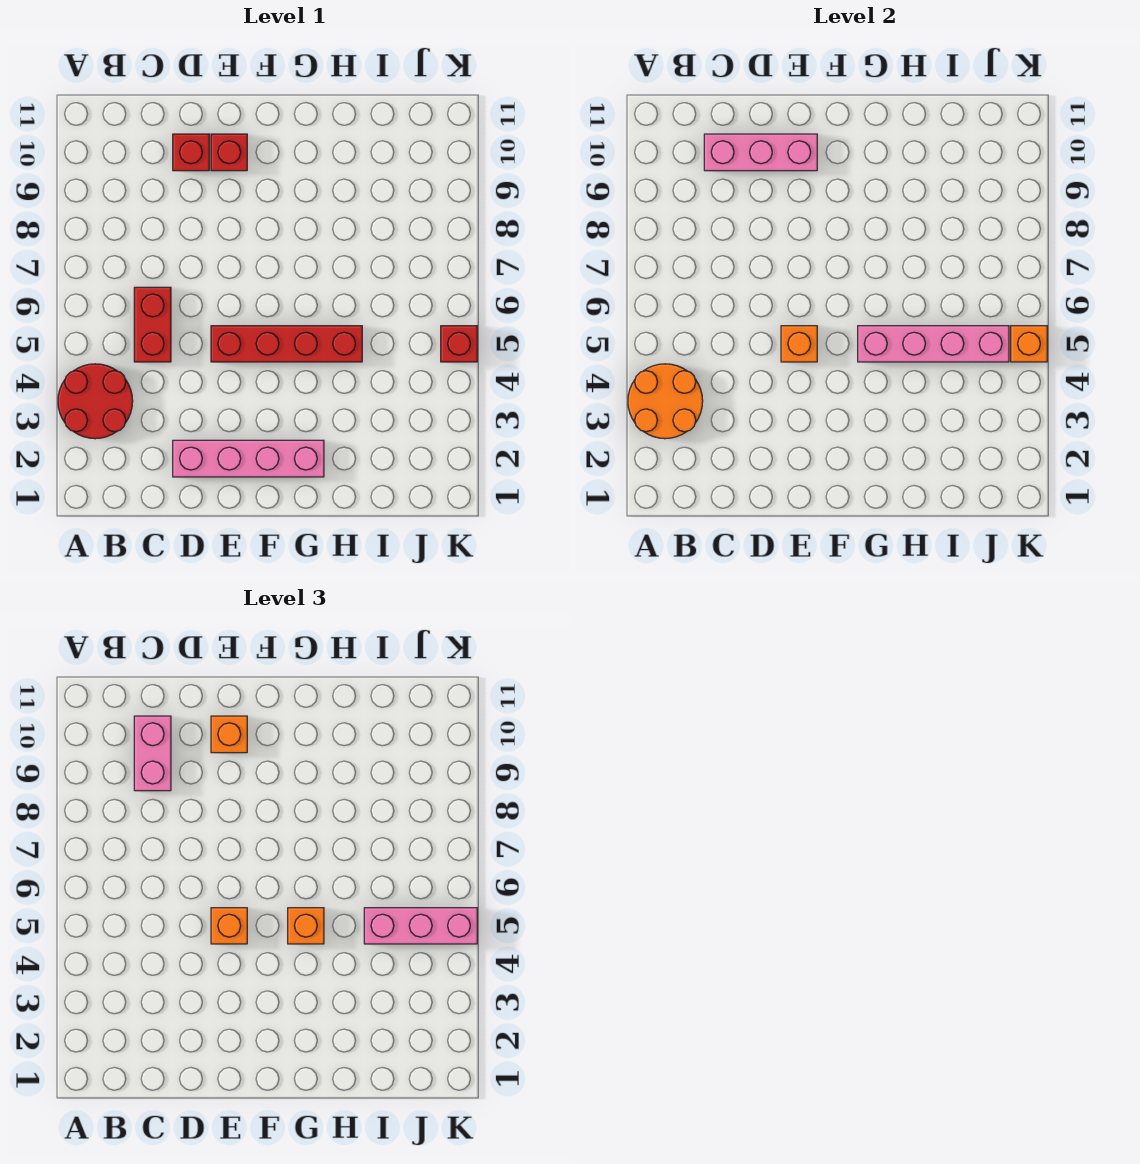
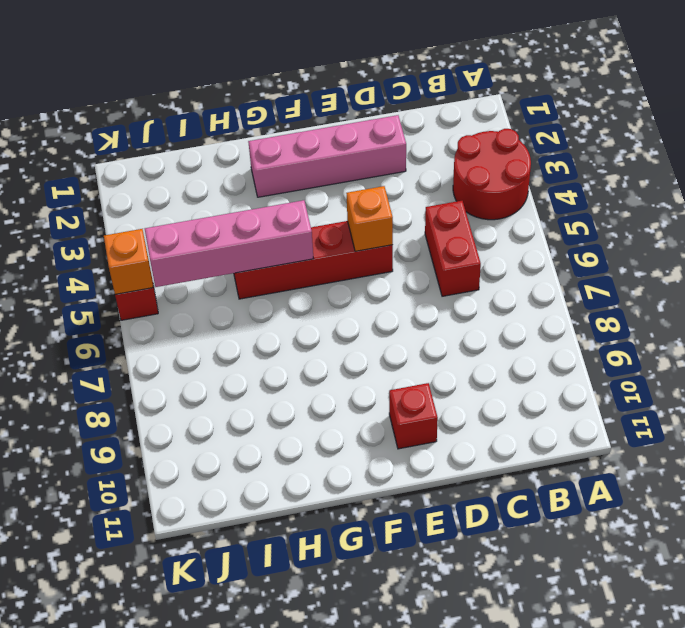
none -> red 1x1 brick [173,134,209,171]
none -> orange 2x2 round brick [628,364,703,439]
none -> pink 1x3 brick [704,134,817,171]

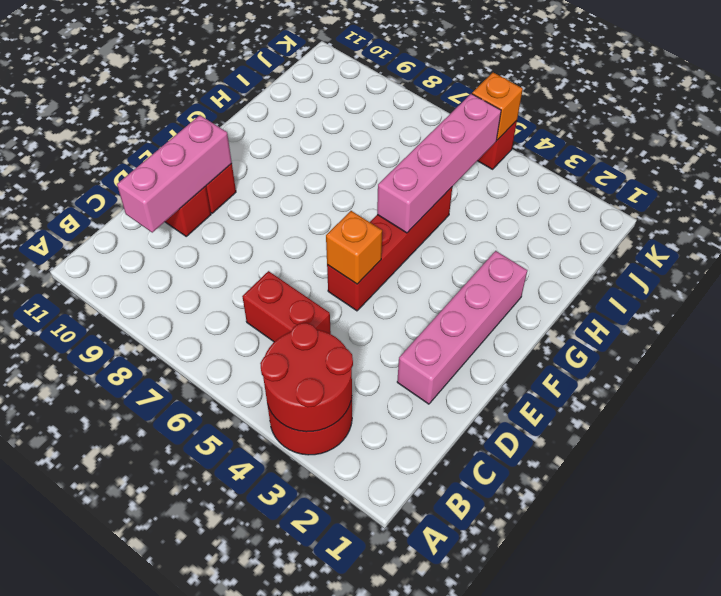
red 2x2 round brick [260,323,353,432] -> orange 2x2 round brick [628,364,703,439]
none -> pink 1x2 brick [134,716,171,791]
none -> orange 1x1 brick [211,908,247,944]
none -> orange 1x1 brick [211,716,247,753]

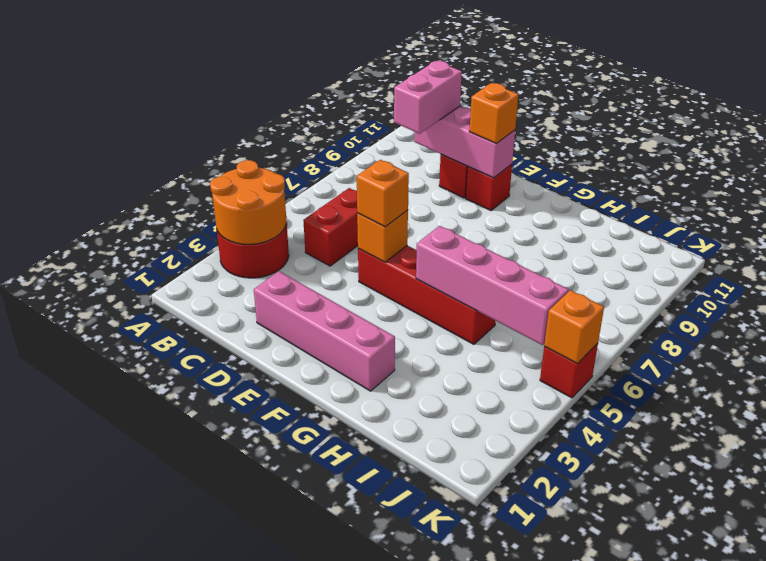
none -> orange 1x1 brick [288,908,324,944]
none -> pink 1x3 brick [364,908,477,944]

